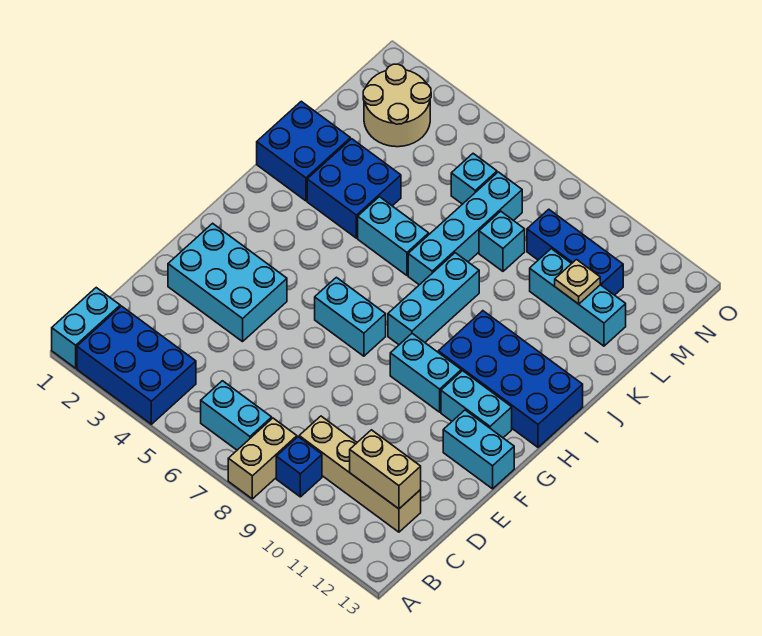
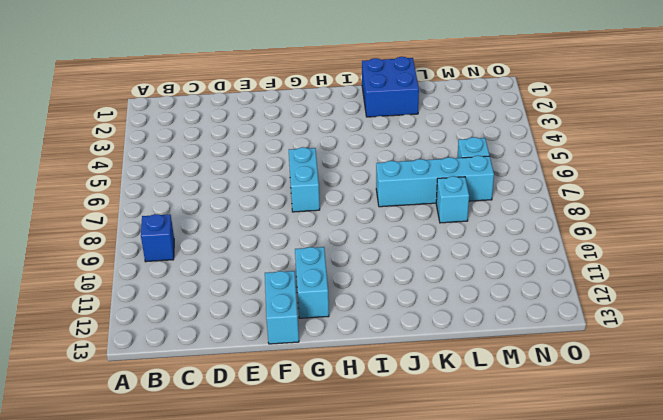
none -> cyan 1x2 brick [52,288,120,368]
none -> blue 2x3 brick [77,306,196,424]
none -> tan 1x2 brick [228,418,297,499]

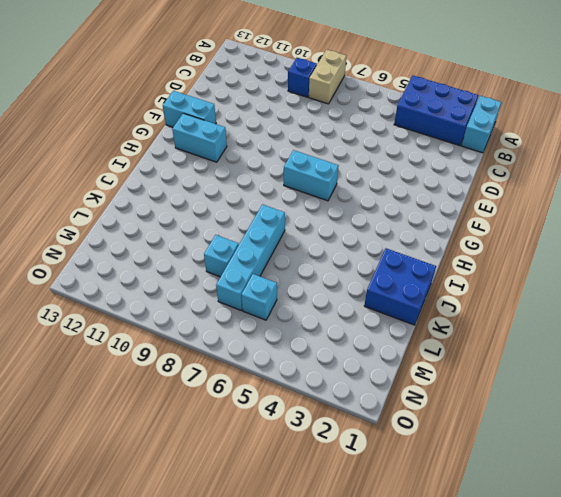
none -> cyan 1x2 brick [201,381,272,450]
none -> tan 1x4 brick [299,416,421,532]
none -> cyan 2x3 brick [168,223,287,342]

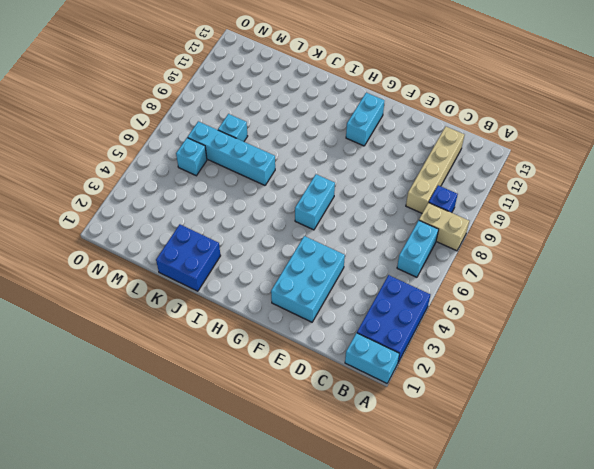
none -> cyan 1x2 brick [443,410,514,489]
none -> cyan 1x2 brick [390,334,461,412]
none -> cyan 1x3 brick [388,253,479,345]

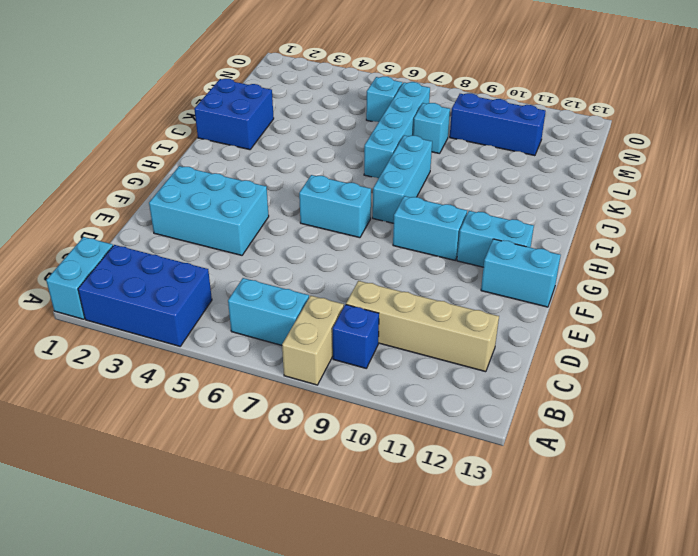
none -> blue 2x4 brick [438,311,583,447]
none -> blue 2x2 brick [307,139,401,238]
none -> cyan 1x2 brick [358,197,429,275]

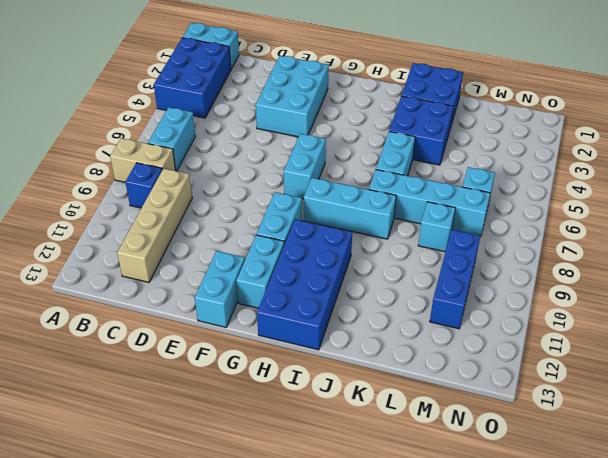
none -> cyan 1x3 brick [530,249,626,346]
none -> tan 2x2 round brick [363,64,431,147]
none -> tan 1x2 brick [350,430,421,509]

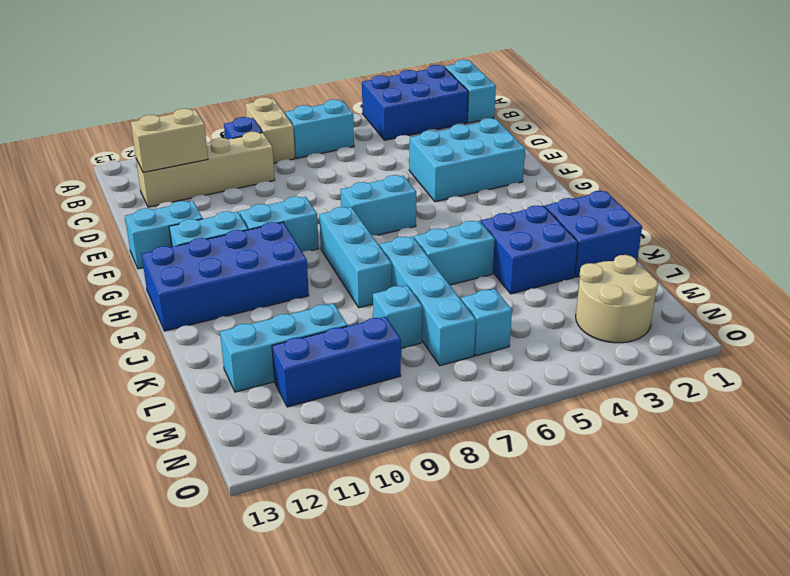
none -> tan 1x1 plate [555,260,600,304]

